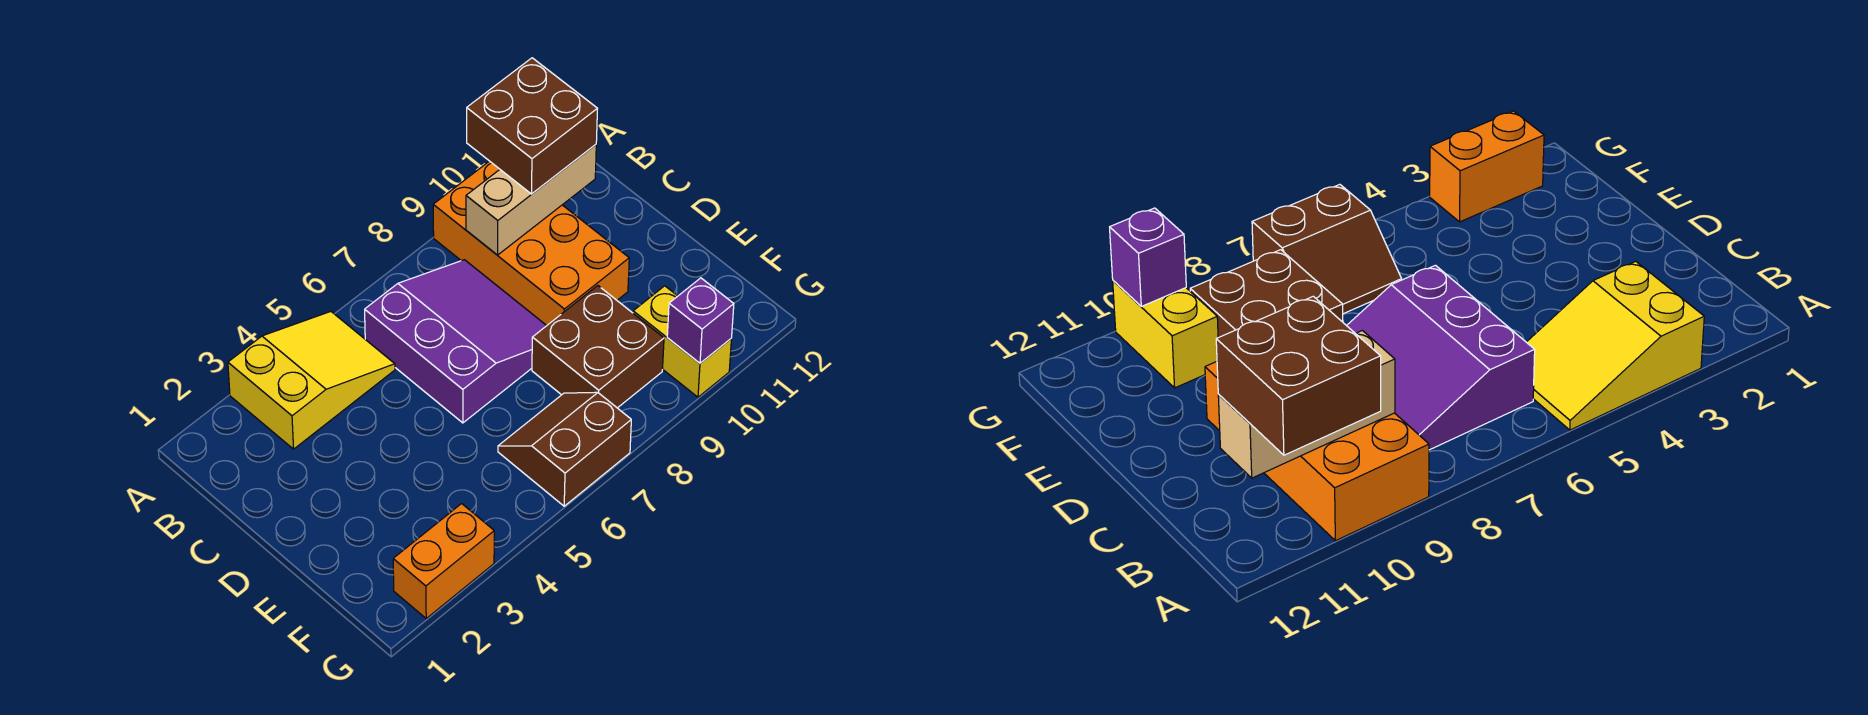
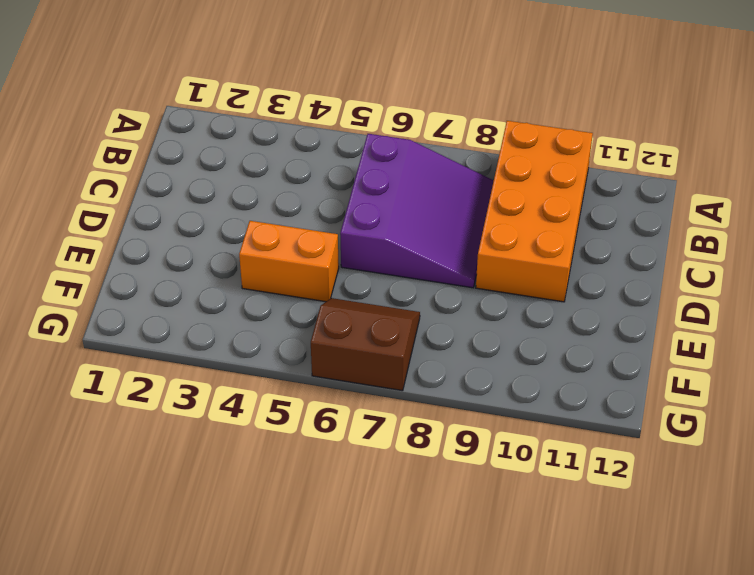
orange 1x2 brick [239,221,339,302] -> orange 1x2 brick moved to [393,504,494,618]
none -> yellow 2x3 slope [228,312,395,449]
none -> brown 2x2 brick [532,286,664,408]

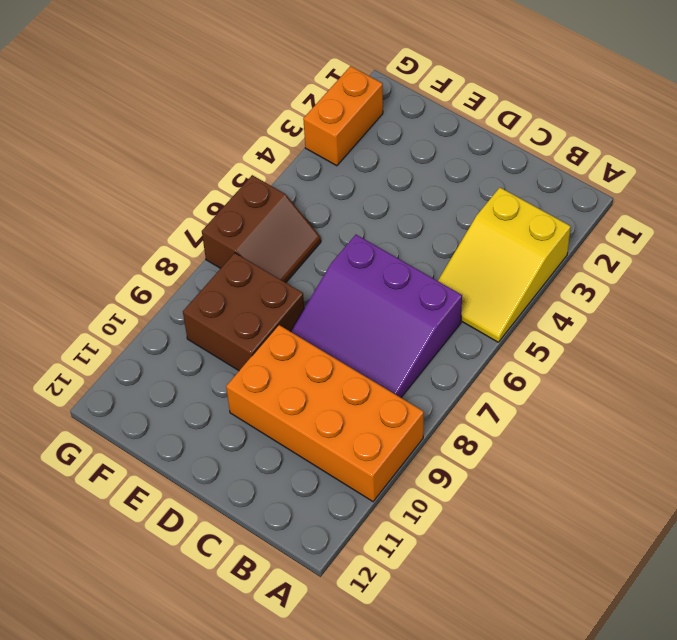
none -> yellow 1x2 brick [633,286,731,397]
none -> tan 1x3 brick [466,145,596,255]

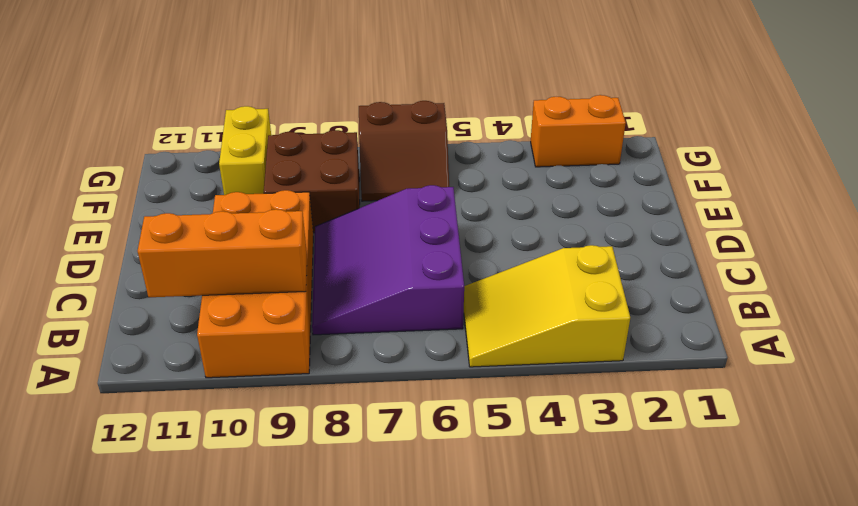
orange 1x3 brick [138,209,307,297] -> tan 1x3 brick [466,145,596,255]
none -> purple 1x1 brick [667,278,734,363]
none -> brown 2x2 brick [467,58,597,194]

